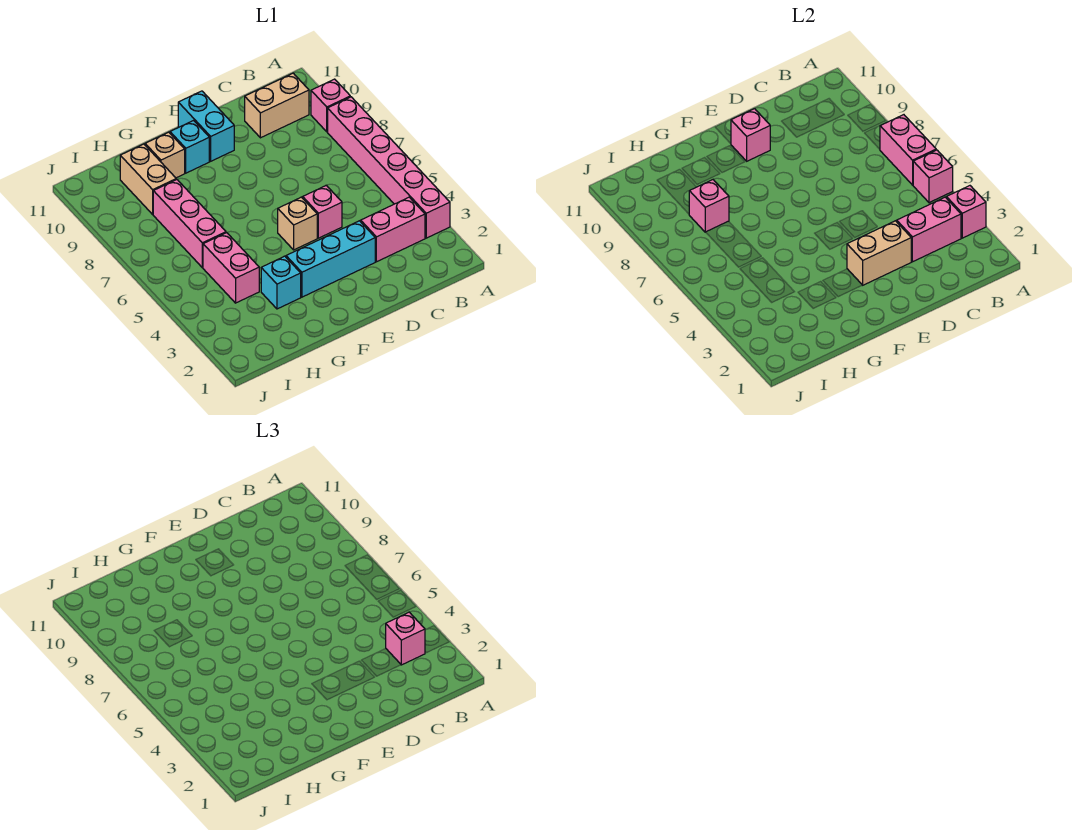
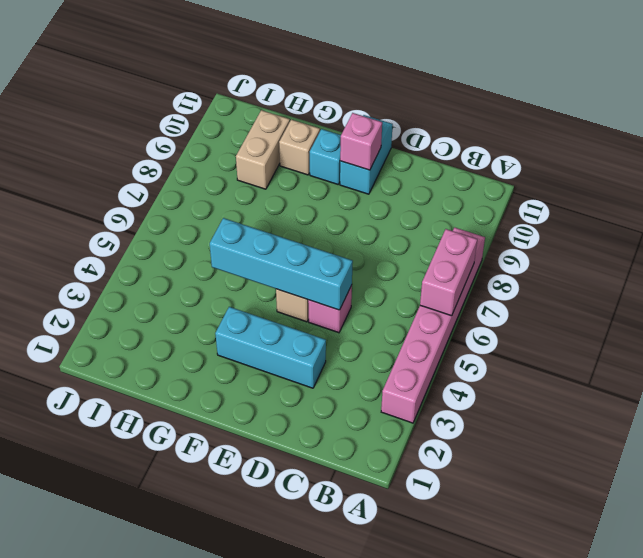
cyan 1x4 brick [210,218,353,310] -> none
none -> pink 1x1 brick [311,79,350,132]
none -> pink 1x2 brick [361,197,425,262]
none -> tan 1x2 brick [245,73,309,138]

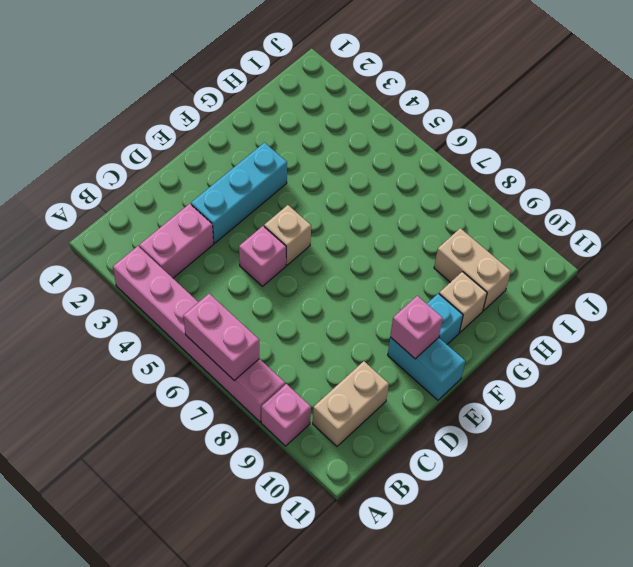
none -> cyan 1x1 brick [261,256,301,309]
none -> pink 1x2 brick [203,233,259,303]
none -> pink 1x3 brick [153,179,226,268]

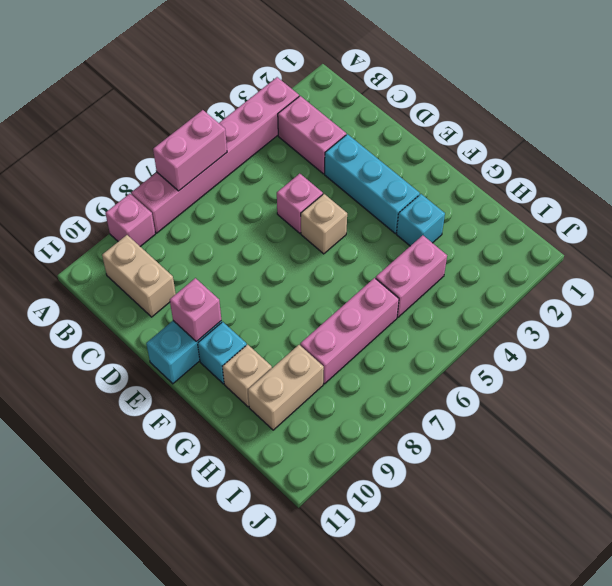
none -> pink 1x1 brick [946,186,986,238]
none -> pink 1x1 brick [913,150,953,203]
none -> pink 1x2 brick [897,197,961,262]

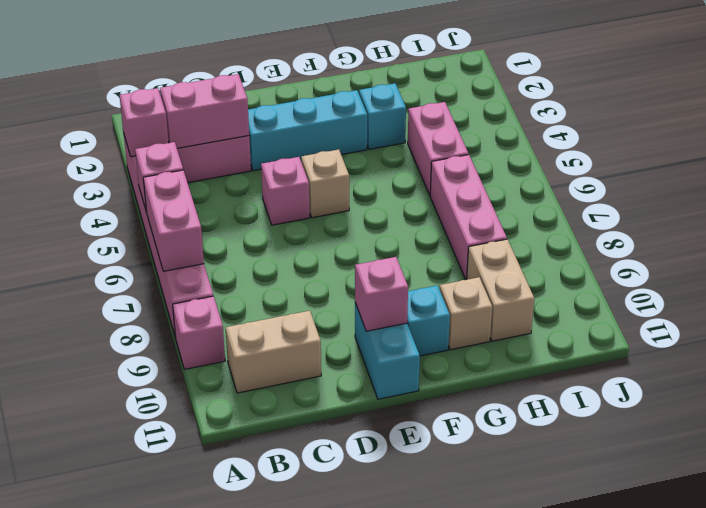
none -> tan 1x2 brick [847,221,911,285]
none -> pink 1x1 brick [689,180,729,232]
none -> pink 1x1 brick [386,612,425,665]

